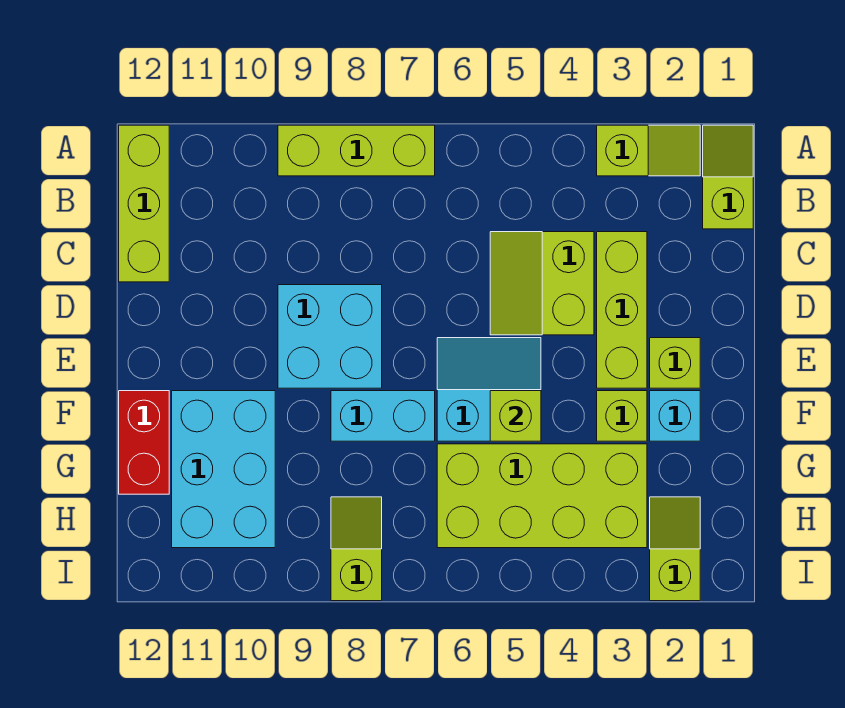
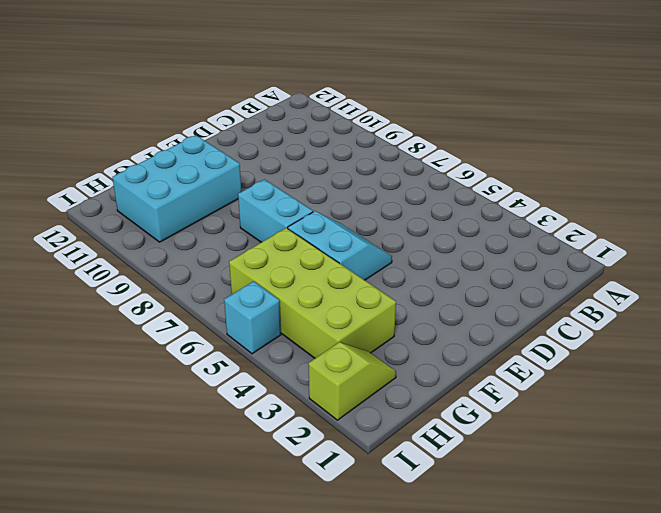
cyan 1x1 brick [224,281,281,354] -> cyan 1x1 brick moved to [650,391,700,441]
none -> lime 1x2 slope [703,125,753,229]
none -> lime 1x2 slope [597,125,700,176]
none -> lime 1x3 brick [278,125,435,176]

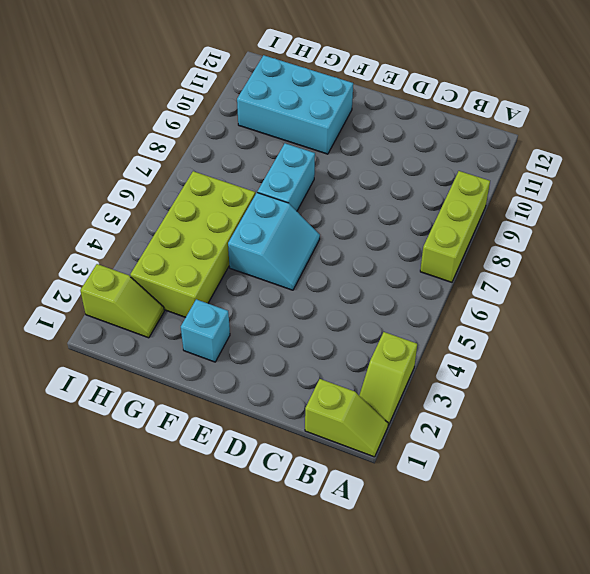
none -> lime 1x3 brick [119,125,169,282]
none -> lime 1x3 brick [597,232,647,388]
none -> lime 2x2 slope [490,232,594,335]

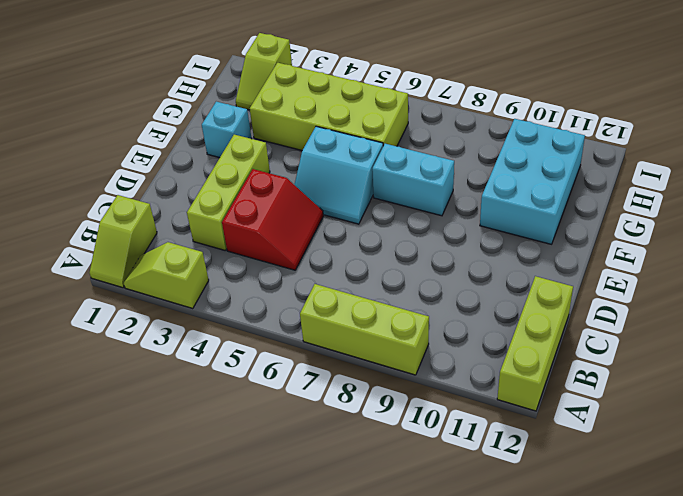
red 2x2 slope [222,169,323,270] -> lime 2x2 slope [490,232,594,335]
none -> cyan 2x2 brick [278,285,382,388]
none -> lime 1x1 brick [650,338,700,388]
none -> lime 1x1 brick [597,391,647,441]

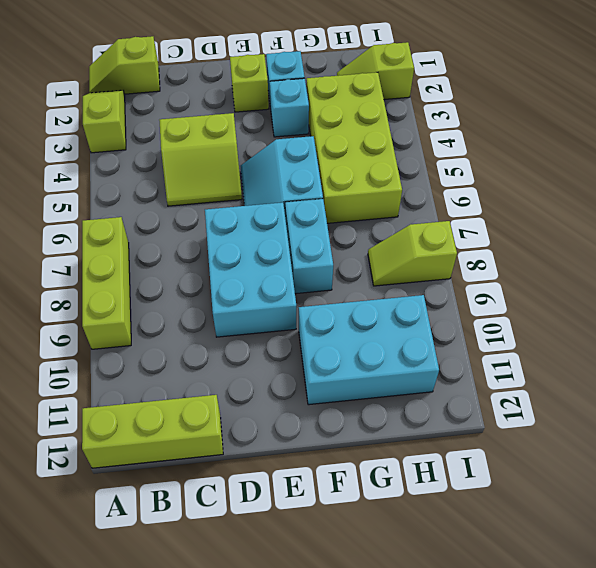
cyan 2x3 brick [205,202,296,337] -> cyan 2x2 brick [278,285,382,388]
cyan 1x1 brick [270,78,309,137] -> lime 1x1 brick [597,391,647,441]
none -> lime 1x3 brick [597,232,647,388]
none -> red 1x2 brick [119,391,169,494]
none -> lime 1x1 brick [490,391,541,441]

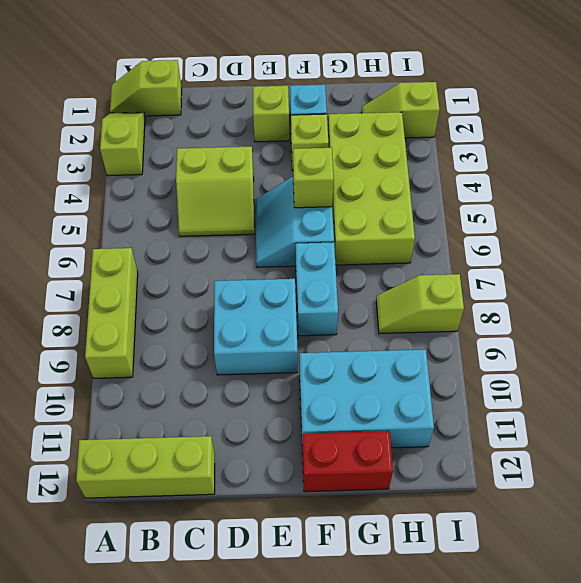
none -> lime 1x3 brick [597,232,647,388]

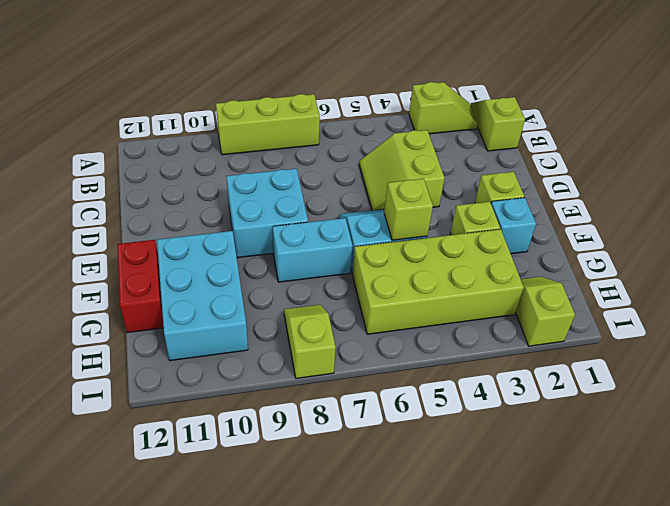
none -> lime 1x3 brick [119,125,169,282]
none -> lime 1x3 brick [597,232,647,388]

